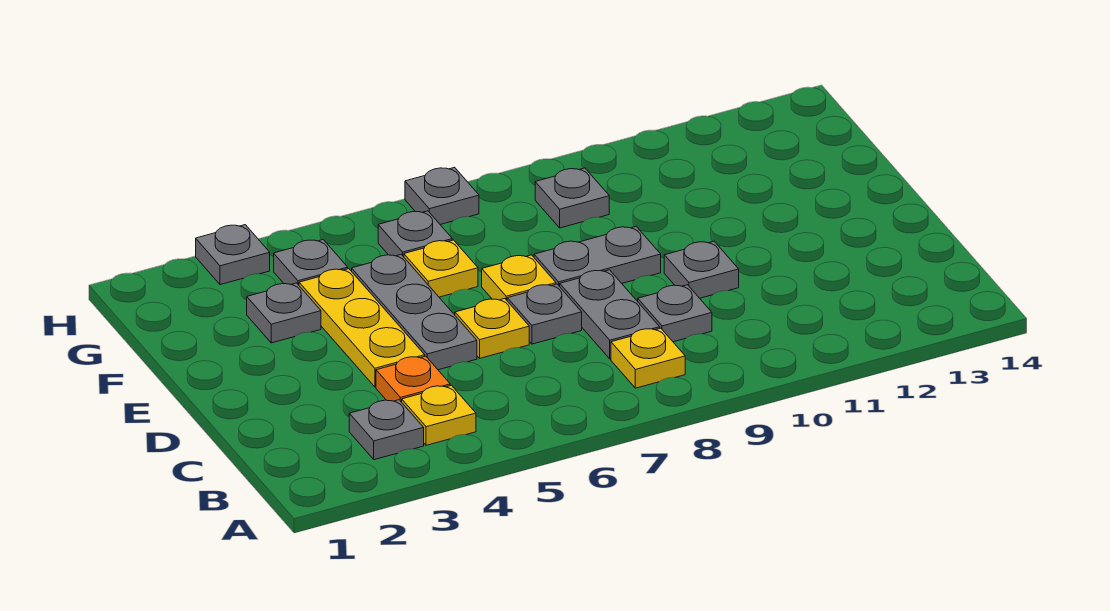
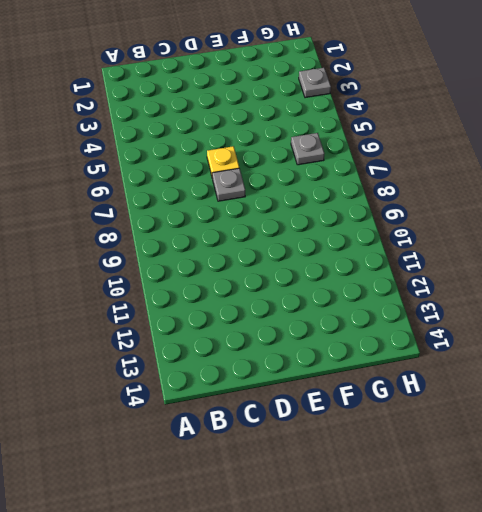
none -> grey 1x1 plate [349,400,424,460]
none -> yellow 1x1 plate [402,385,476,445]
none -> yellow 1x1 plate [611,328,685,388]

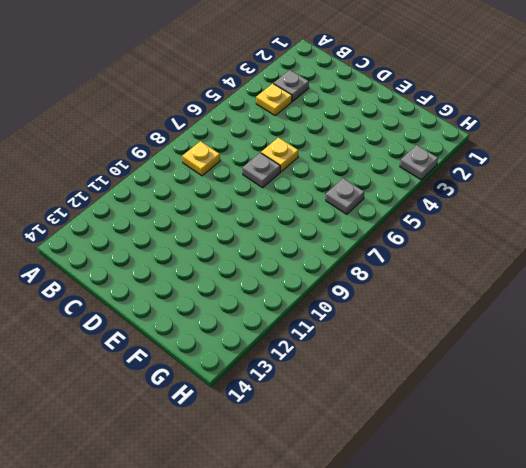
none -> orange 1x1 plate [376,356,450,402]
none -> grey 1x2 plate [560,270,660,359]
none -> grey 1x1 plate [638,285,712,342]

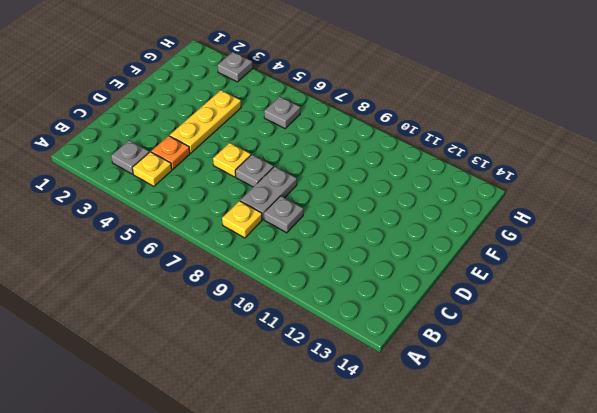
none -> grey 1x3 plate [352,255,477,370]
none -> grey 1x1 plate [664,241,739,298]
none -> yellow 1x1 plate [482,255,556,300]

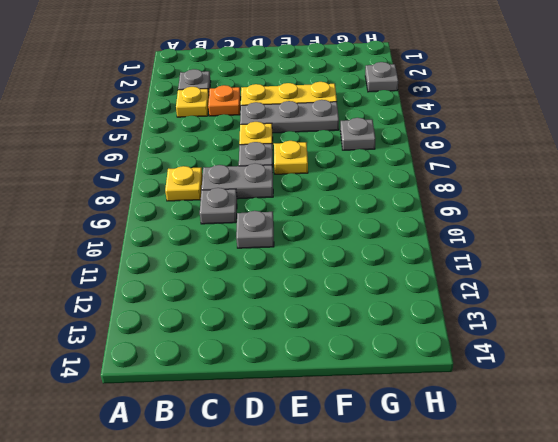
none -> grey 1x2 plate [534,227,661,287]
none -> grey 1x1 plate [247,283,321,343]
none -> yellow 1x1 plate [404,240,478,297]

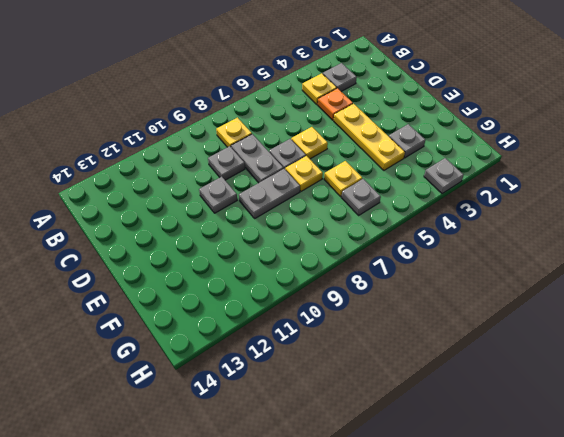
none -> grey 1x3 plate [352,255,477,370]
none -> grey 1x1 plate [274,240,348,285]
none -> grey 1x1 plate [535,168,609,228]

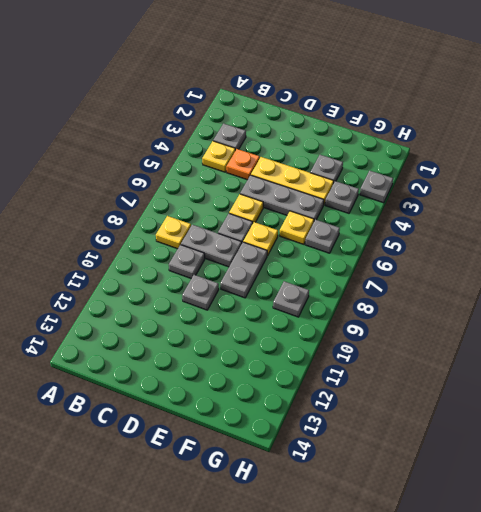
none -> grey 1x1 plate [405,167,479,224]

